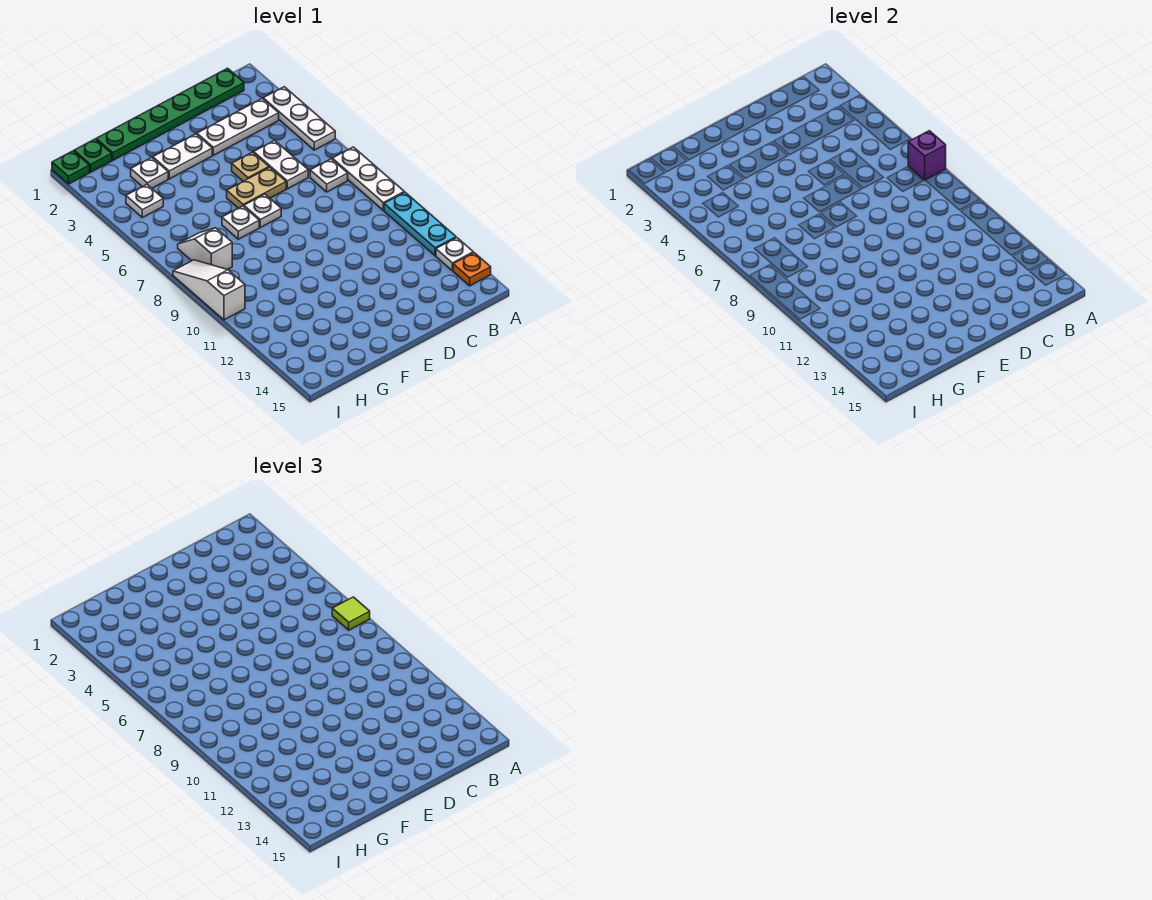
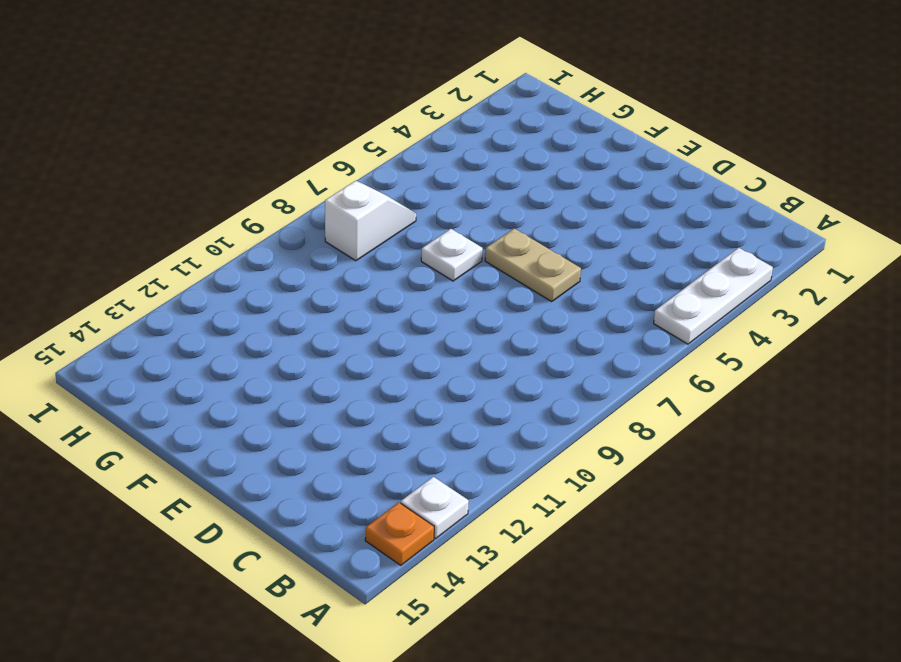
none -> white 1x3 plate [332,147,404,210]
none -> cyan 1x3 plate [384,192,456,256]
none -> green 1x6 plate [96,68,244,160]

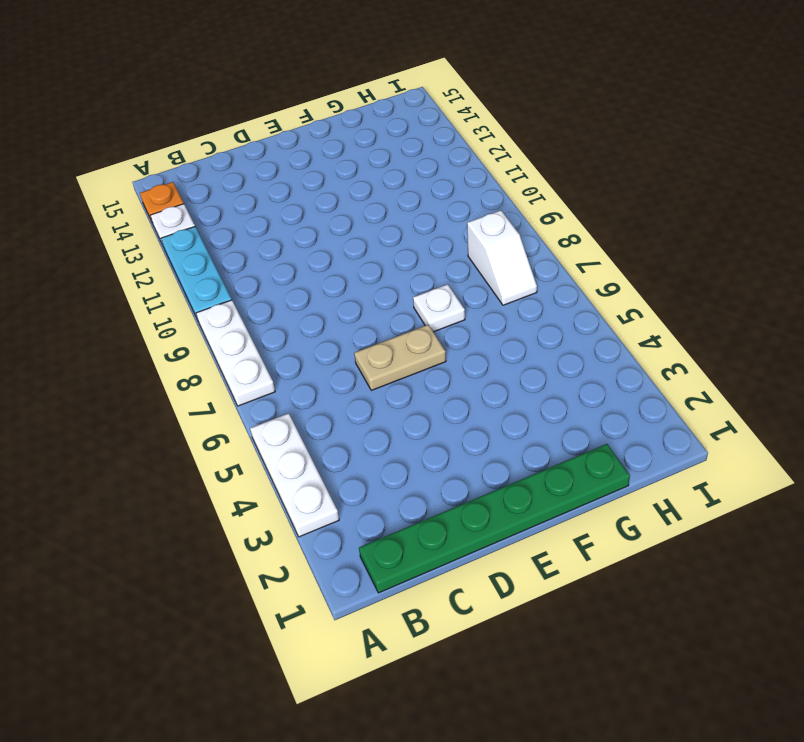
none -> white 1x3 plate [197,99,279,155]
none -> white 1x1 plate [310,159,348,192]
none -> white 1x2 plate [254,140,308,189]

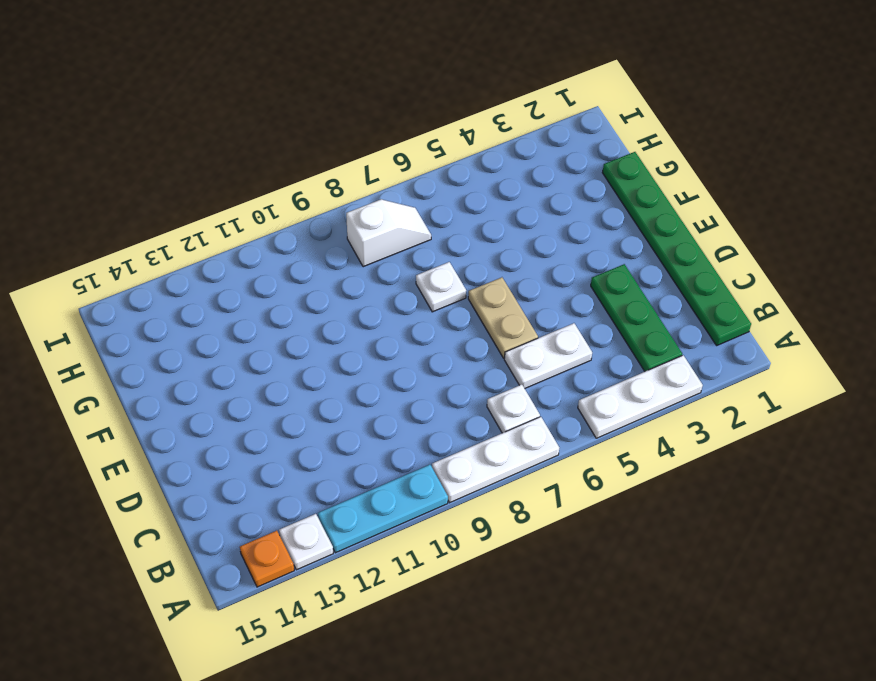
green 1x3 plate [591,264,682,371] -> white 1x3 plate [197,99,279,155]
none -> tan 1x1 plate [232,152,269,181]
none -> white 1x2 plate [153,134,212,179]
none -> white 1x1 plate [244,194,281,227]

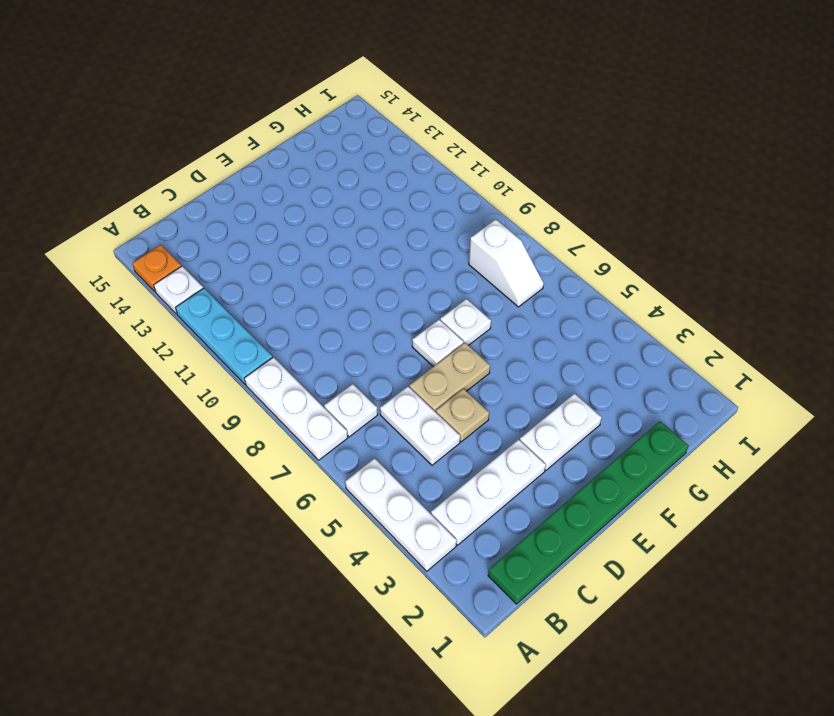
none -> white 1x1 plate [131,157,168,188]
none -> green 1x1 plate [74,139,112,172]
none -> white 1x1 plate [126,184,163,217]

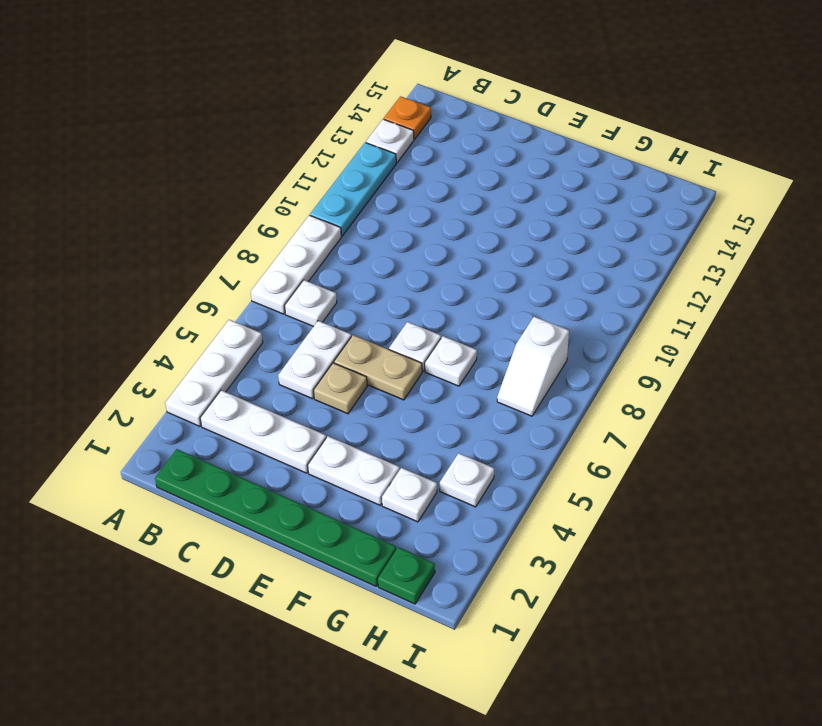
none -> green 1x1 plate [52,151,90,184]
none -> white 1x3 slope [173,260,245,320]
none -> purple 1x1 brick [908,131,946,180]

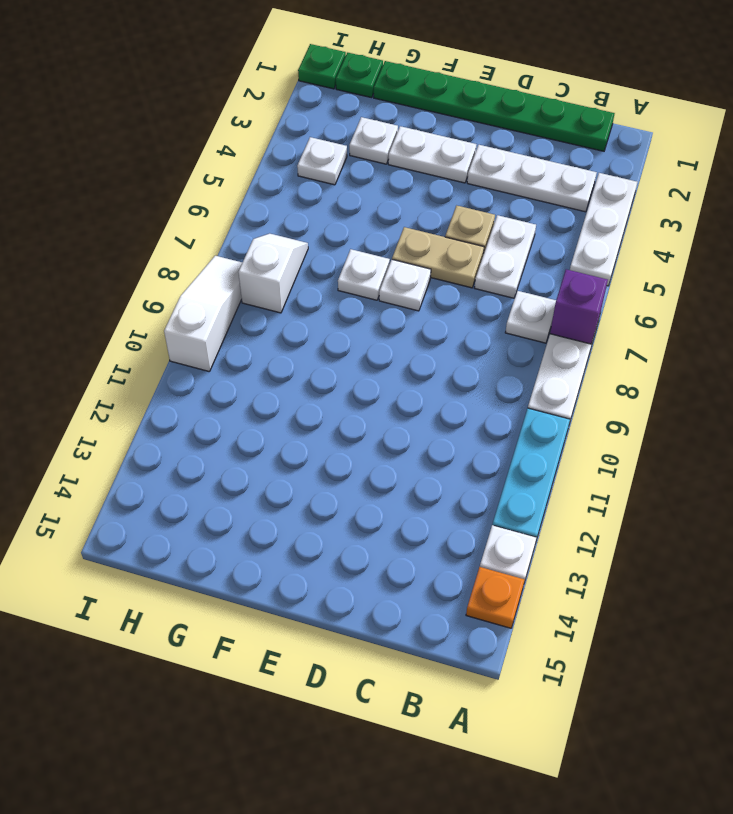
none -> lime 1x1 tile [332,597,370,630]

